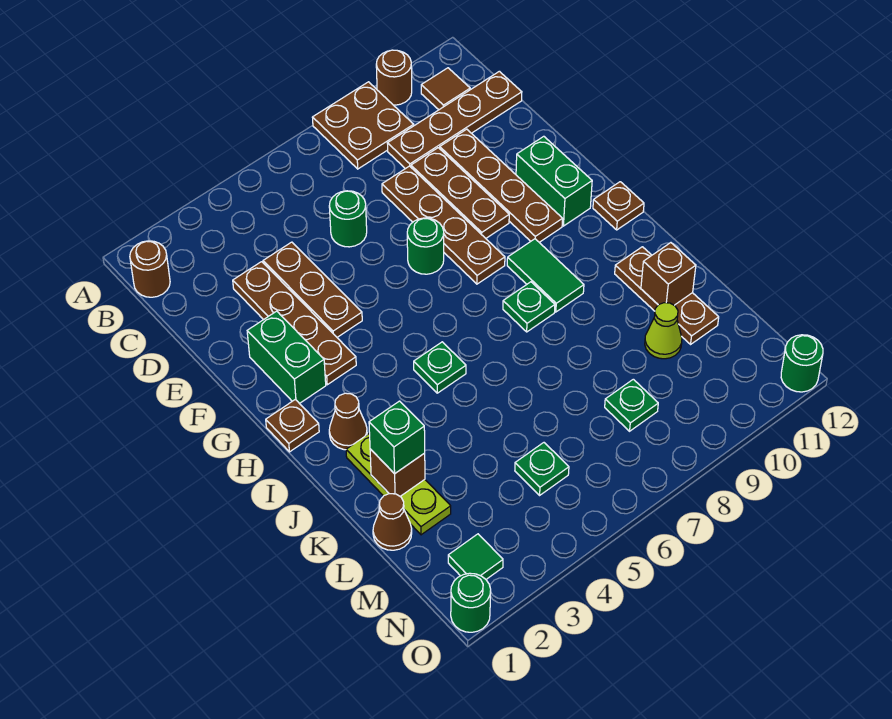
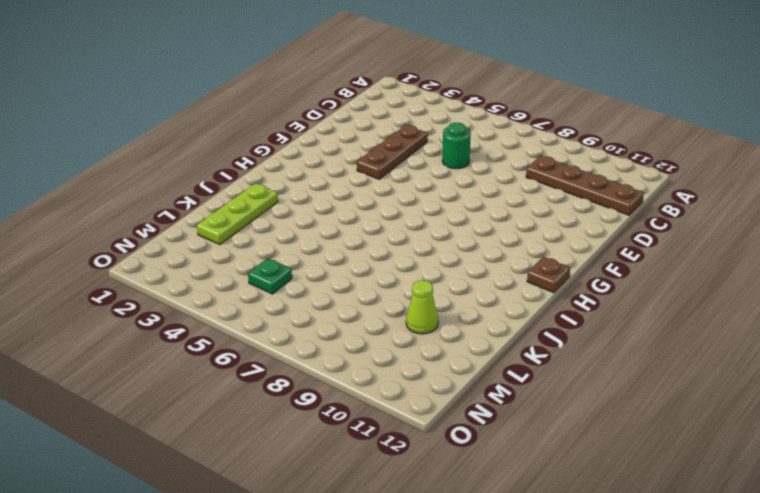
none -> brown 2x2 plate [312,82,414,169]
none -> brown 1x1 round brick [376,50,412,105]
none -> brown 1x1 round brick [130,241,170,297]
none -> brown 1x1 tile [421,68,470,110]

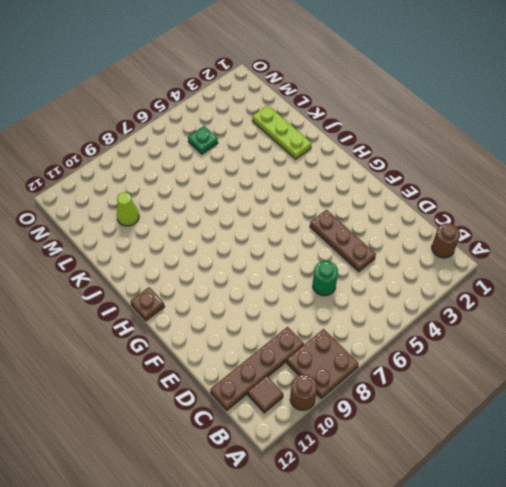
none -> brown 1x4 plate [233,262,356,385]
none -> brown 1x4 plate [382,166,505,284]
none -> brown 1x3 plate [411,148,509,238]
none -> brown 1x4 plate [440,129,563,242]

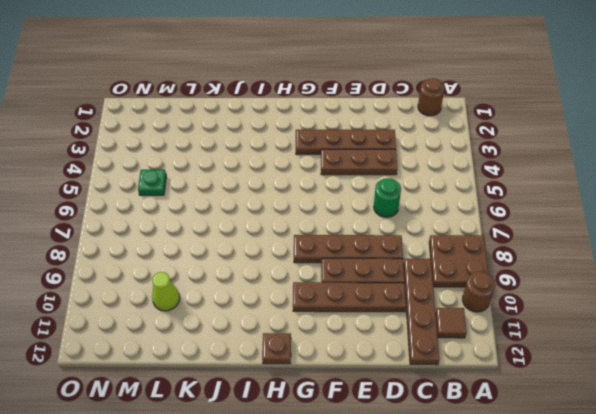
none -> green 1x2 brick [247,311,326,404]
none -> green 1x1 round brick [407,218,444,274]
none -> green 1x2 brick [516,136,592,226]
none -> brown 1x1 plate [266,399,319,452]

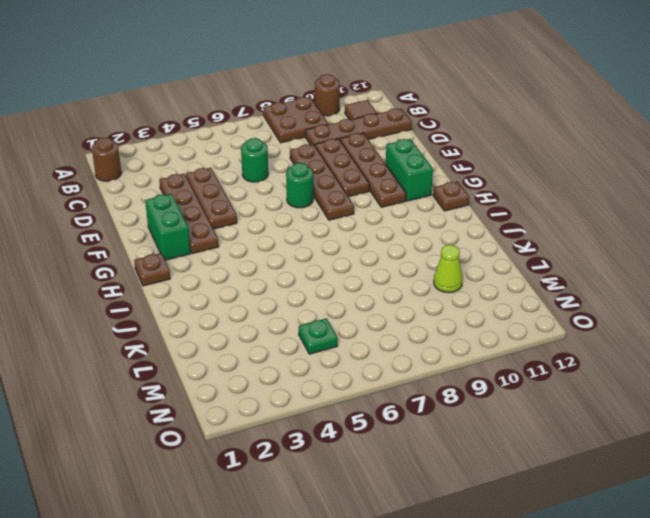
none -> green 1x2 tile [507,239,584,312]
none -> brown 1x1 cone [329,393,367,450]
none -> green 1x1 plate [414,342,466,393]
none -> green 1x1 plate [503,282,555,332]

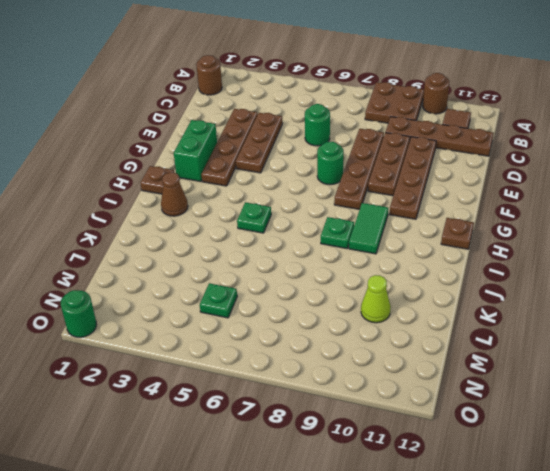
none -> green 1x2 brick [516,136,592,226]
none -> lime 1x3 plate [346,433,451,535]
none -> brown 1x3 plate [615,247,719,344]
none -> brown 1x1 cone [373,494,412,550]

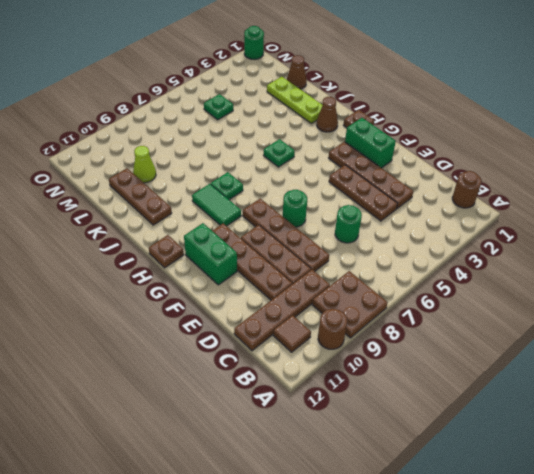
none -> green 1x1 plate [605,379,658,431]
none -> green 1x1 tile [448,534,503,579]
none -> green 1x1 round brick [781,335,823,392]
none -> brown 1x1 brick [370,449,425,496]

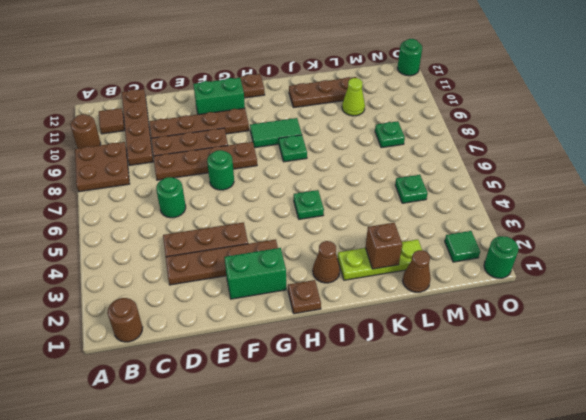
none -> brown 1x1 brick [641,243,696,305]
none -> green 1x1 brick [369,401,425,474]

